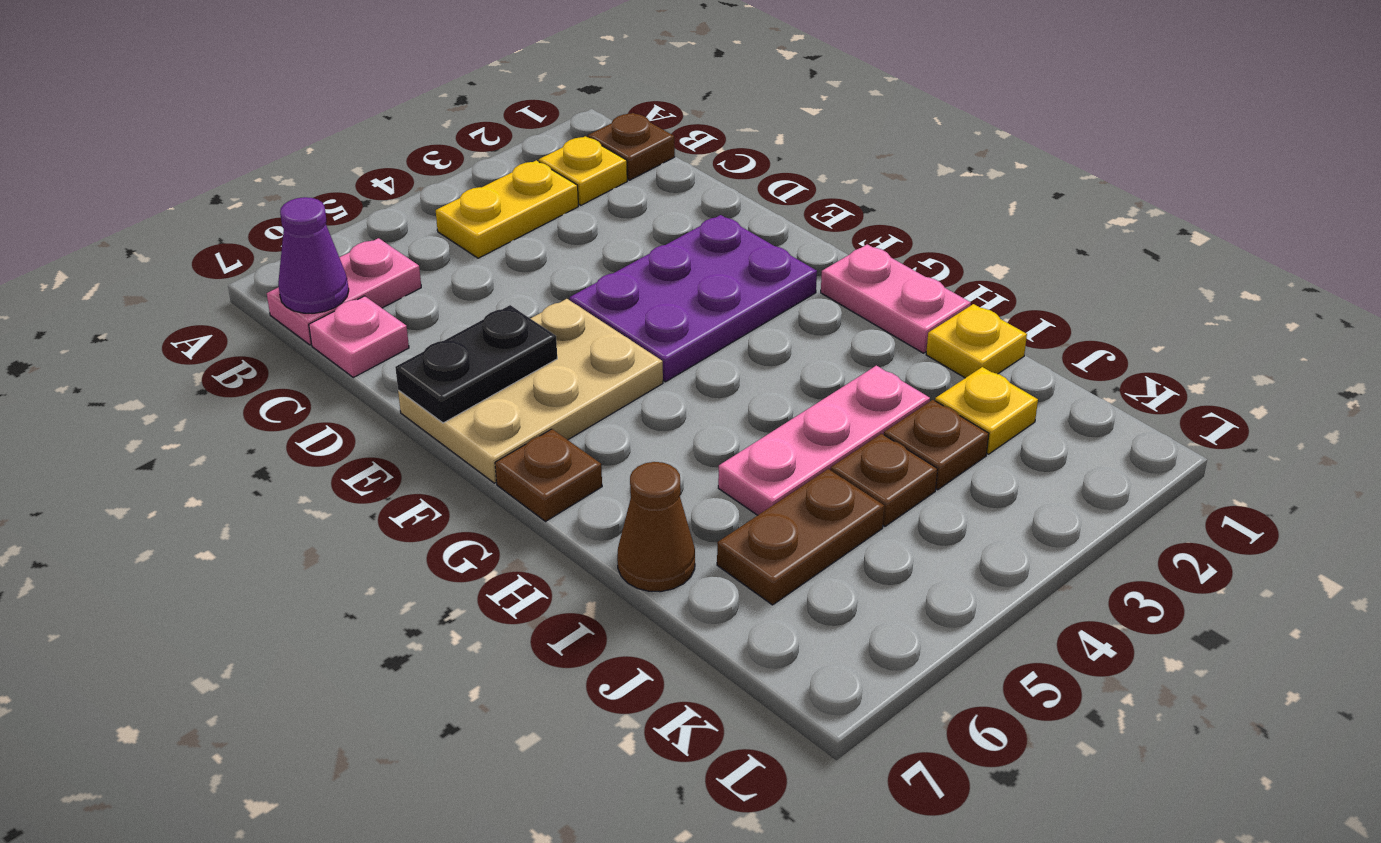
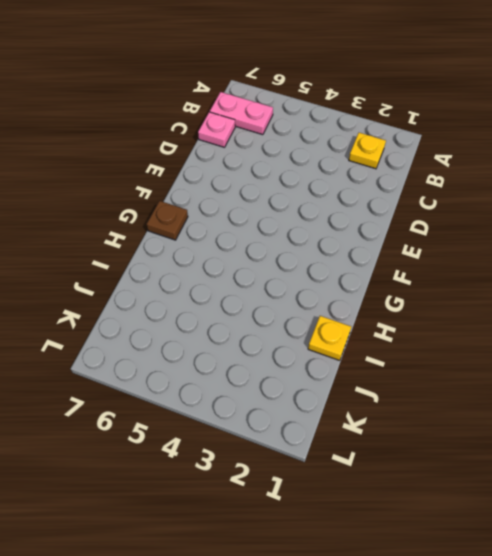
none -> brown 1x1 plate [588,113,675,180]
none -> yellow 1x2 plate [436,160,578,258]
none -> purple 2x3 plate [570,215,817,382]

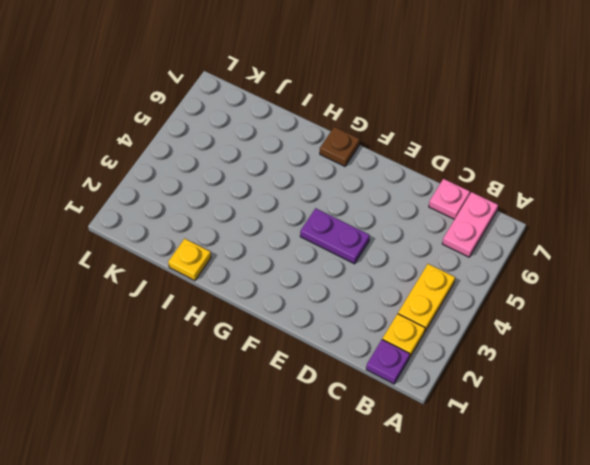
purple 1x1 plate [366,340,410,384] -> brown 1x1 plate [588,113,675,180]
purple 1x2 plate [300,208,370,264] -> purple 2x3 plate [570,215,817,382]
none -> tan 2x3 plate [398,299,663,483]
none -> pink 1x2 plate [821,244,971,353]
none -> pink 1x3 plate [718,366,930,515]

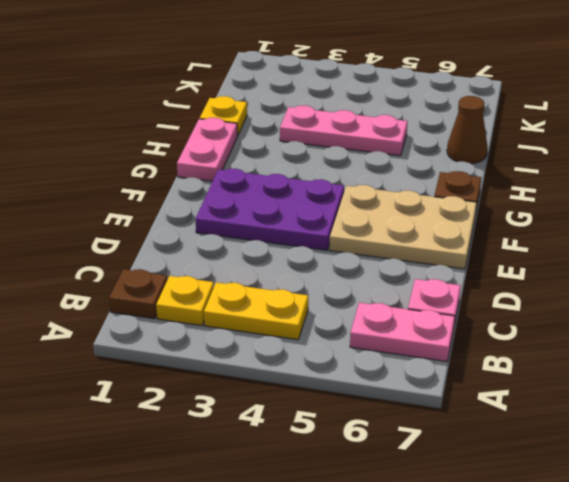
none -> yellow 1x1 plate [935,367,1038,454]
none -> brown 1x1 plate [884,400,989,490]
none -> brown 1x1 plate [831,434,938,526]

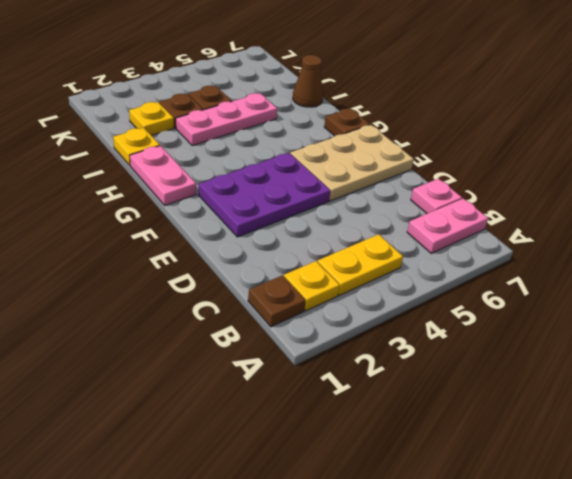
none -> brown 1x2 plate [717,469,884,605]
none -> purple 1x1 cone [278,197,349,313]
none -> black 1x2 plate [395,305,557,423]

